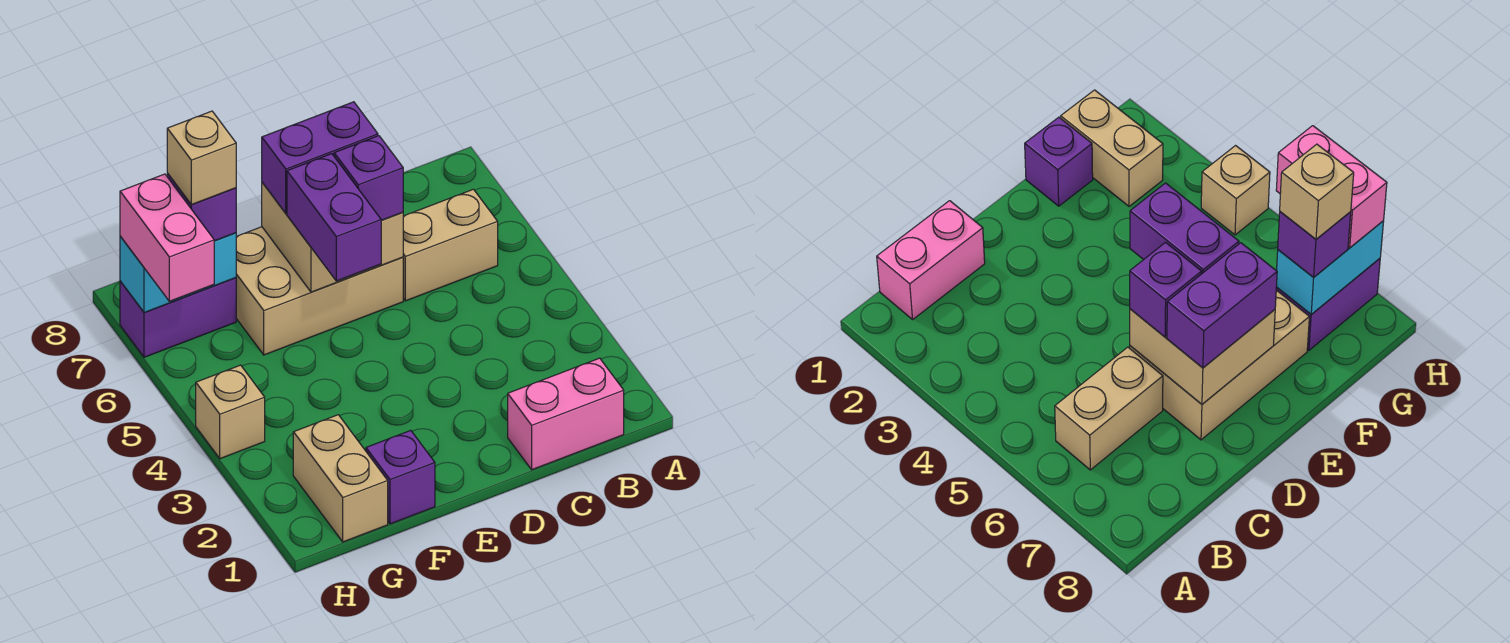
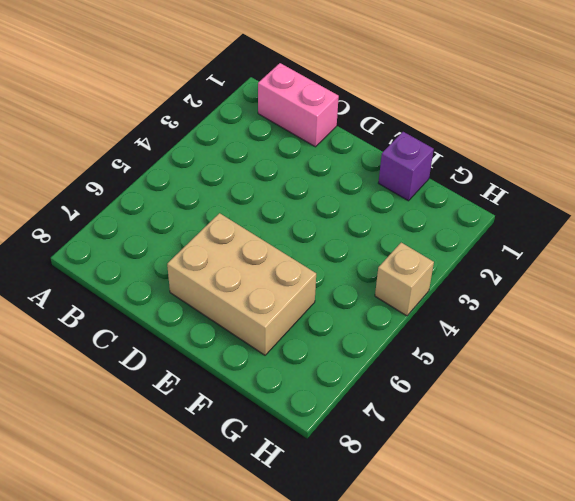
none -> tan 1x2 brick [403,189,498,301]
none -> tan 1x2 brick [293,415,388,542]
none -> purple 1x2 brick [120,278,236,357]

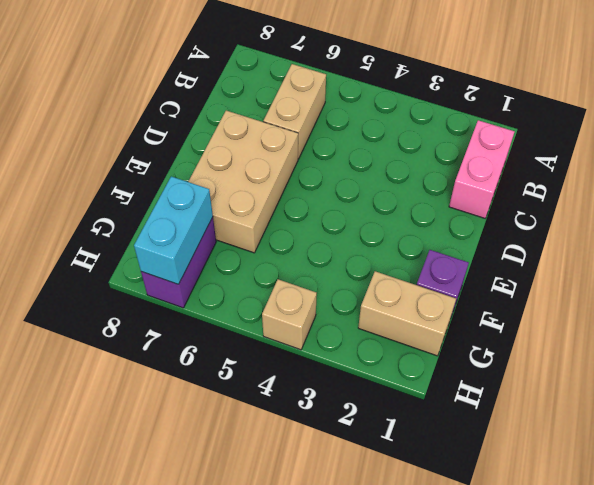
none -> tan 2x2 brick [262,183,403,292]
none -> purple 1x1 brick [334,136,403,220]
none -> purple 1x2 brick [262,102,378,213]

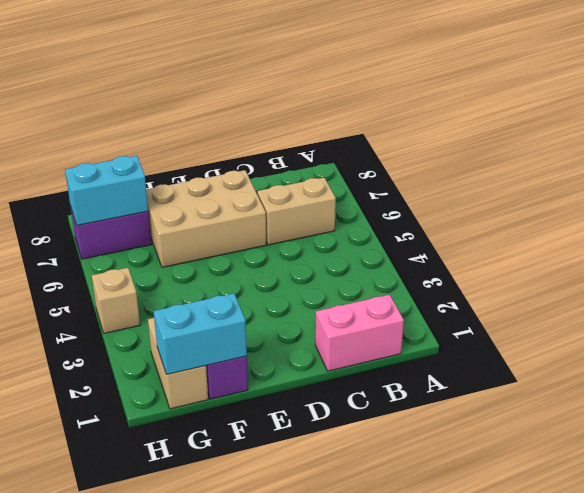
cyan 1x2 brick [154,293,247,374] -> none
none -> tan 2x2 brick [262,183,403,292]
none -> purple 1x1 brick [334,136,403,220]
none -> purple 1x2 brick [262,102,378,213]

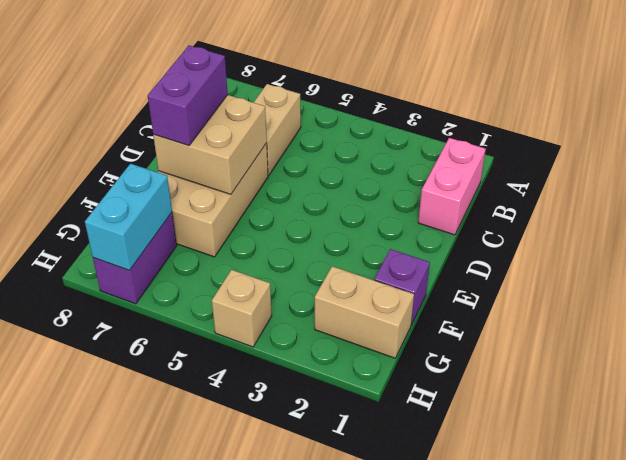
none -> purple 1x1 brick [334,136,403,220]
none -> purple 1x2 brick [287,154,381,281]
none -> purple 1x1 brick [167,173,236,241]

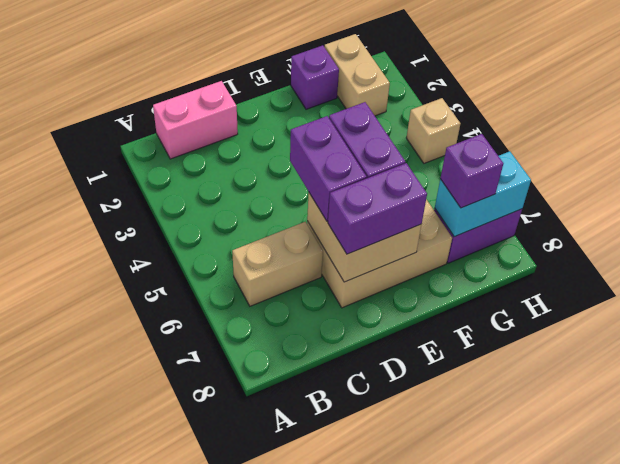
purple 1x2 brick [290,116,367,221] -> purple 1x1 brick [334,136,403,220]
none -> pink 1x2 brick [120,174,214,301]
none -> tan 1x1 brick [167,111,236,205]

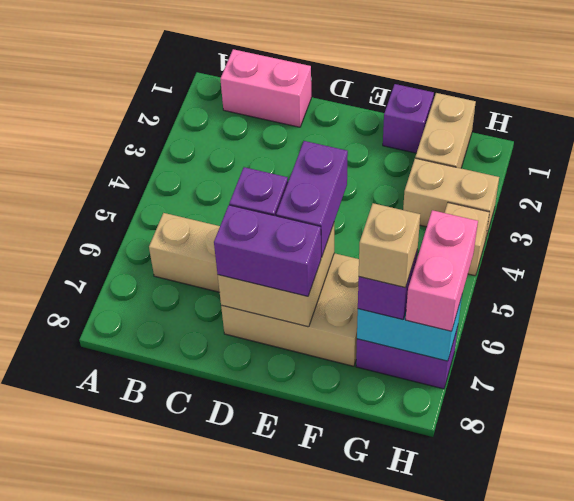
tan 1x2 brick [403,158,499,237] -> none

